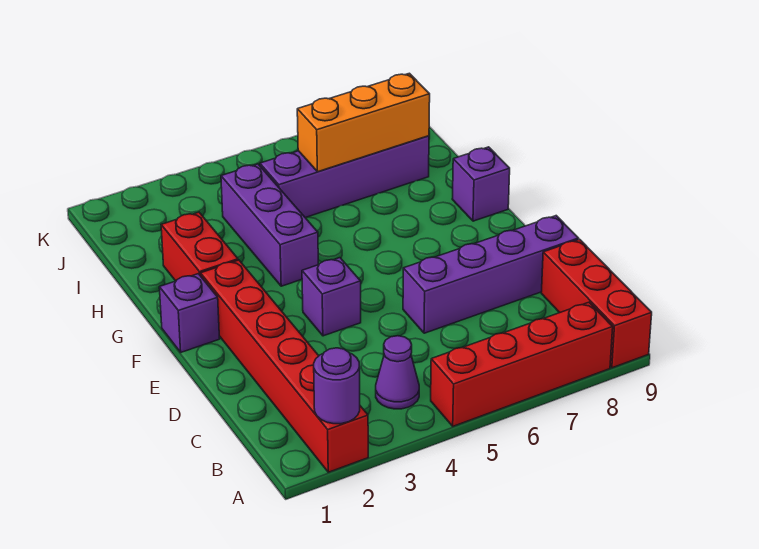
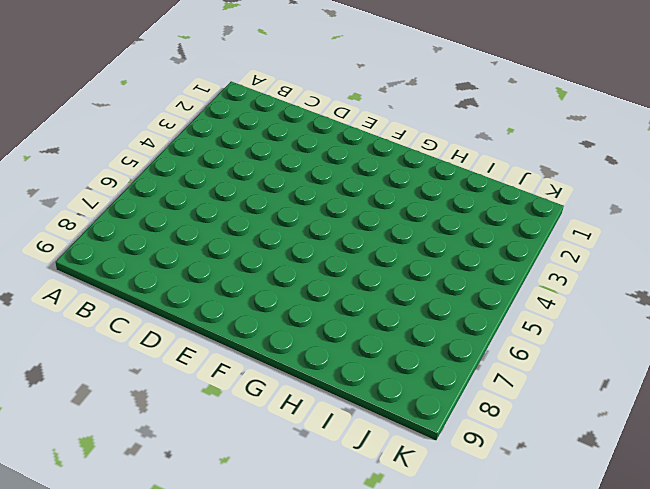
none -> red 1x6 brick [200,260,368,472]
none -> red 1x4 brick [431,302,613,426]
none -> red 1x3 brick [541,239,652,368]

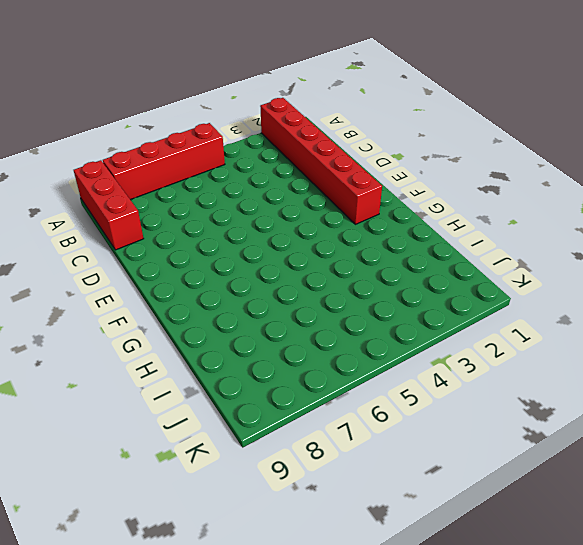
none -> purple 1x1 cone [376,336,419,409]
none -> purple 1x4 brick [403,216,579,333]
none -> purple 1x1 brick [302,258,361,336]

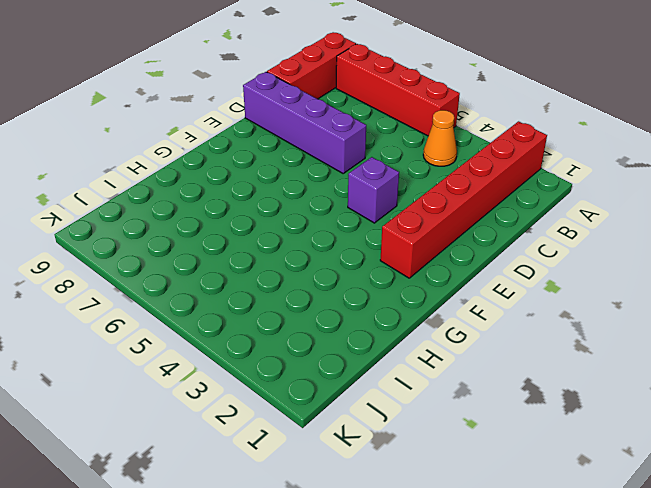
orange 1x1 cone [423,110,457,166] -> purple 1x1 cone [376,336,419,409]
none -> purple 1x1 brick [159,274,220,352]
none -> red 1x2 brick [161,212,238,281]
none -> purple 1x3 brick [221,164,318,286]

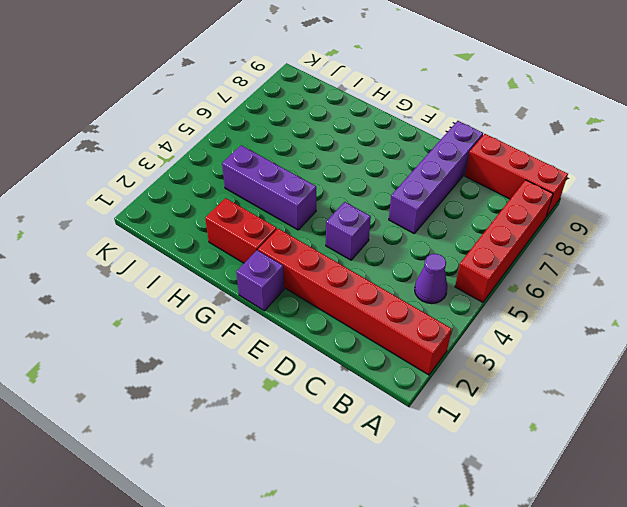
none -> purple 1x1 brick [452,147,510,221]
none -> purple 1x4 brick [260,136,429,218]
none -> purple 1x1 round brick [314,348,360,424]

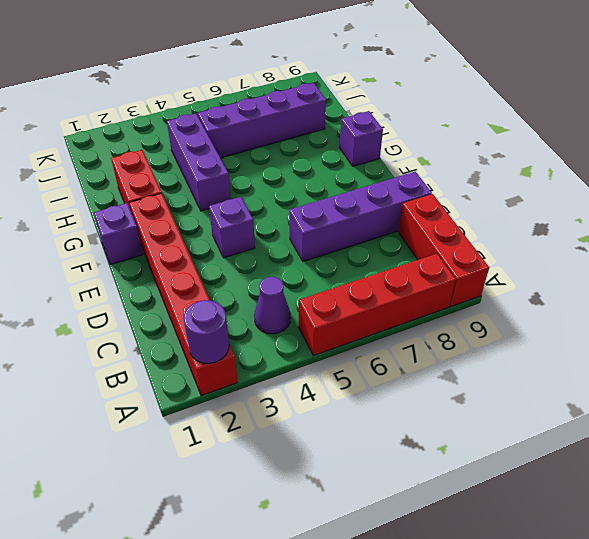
none -> orange 1x3 brick [297,73,430,172]

